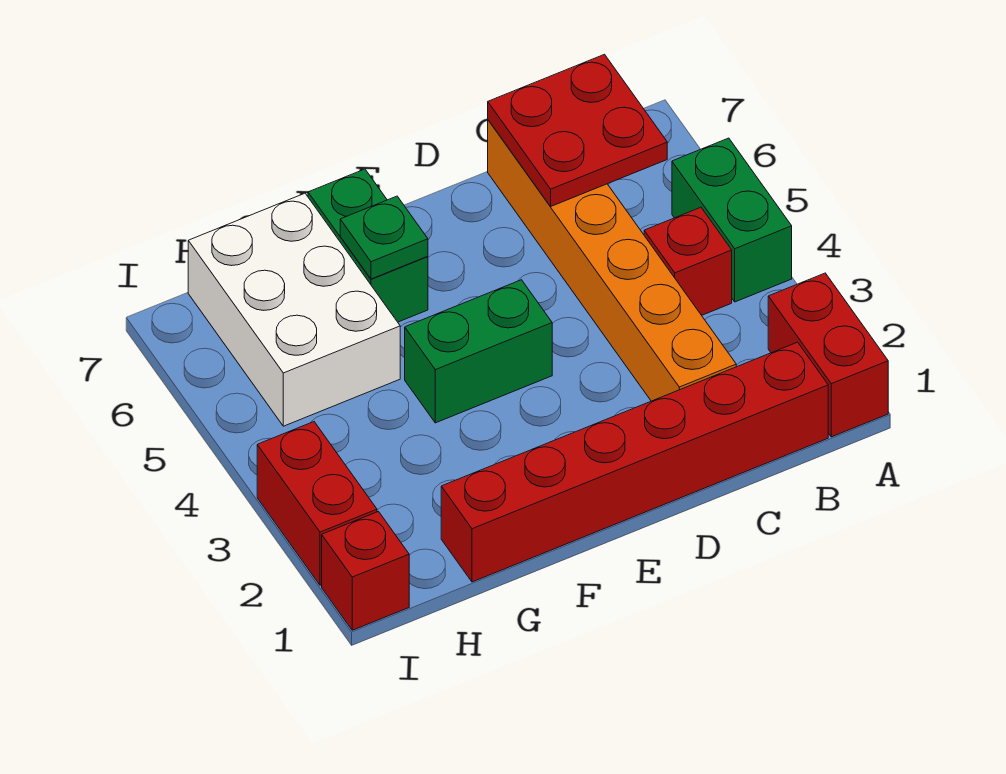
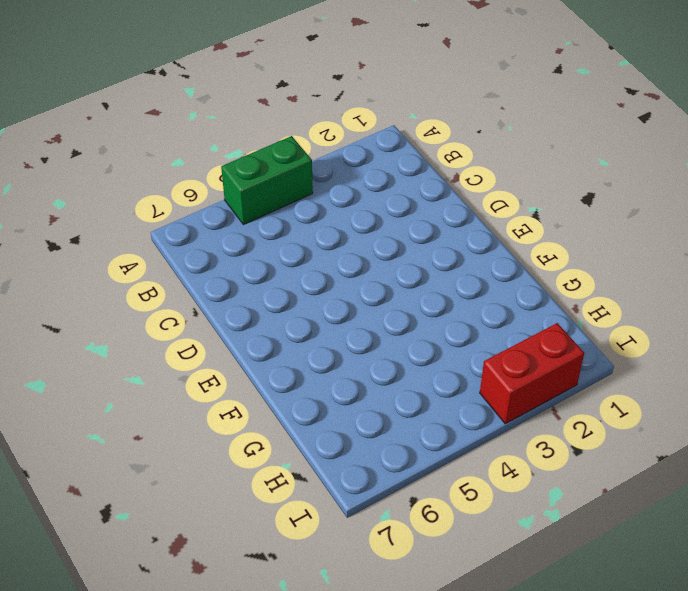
none -> red 1x2 brick [768,273,888,437]
none -> red 1x6 brick [441,342,828,582]
none -> red 1x1 brick [644,207,732,315]

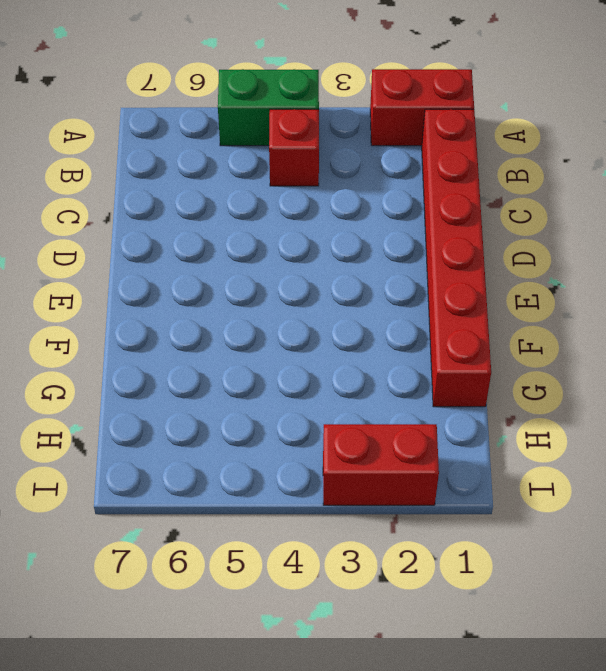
none -> orange 1x6 brick [488,120,736,401]
none -> green 1x2 brick [405,280,552,423]
none -> green 1x2 brick [308,169,428,322]

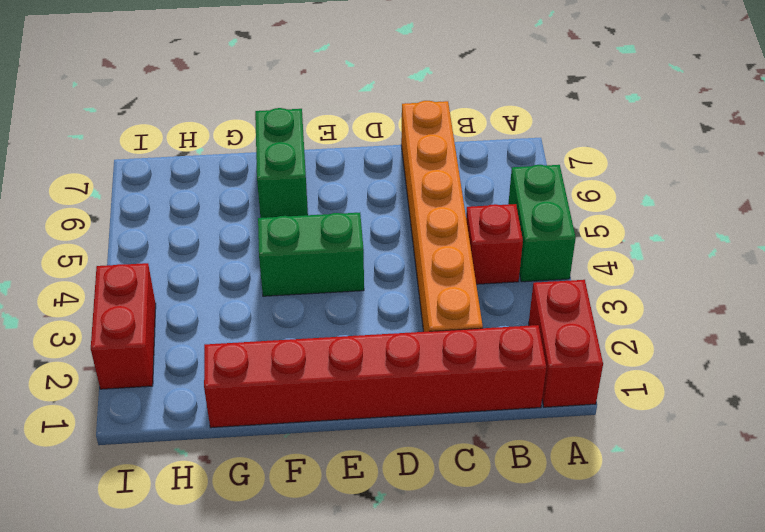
none -> white 2x3 brick [188,193,400,426]
none -> red 1x1 brick [322,512,409,630]
none -> red 2x2 plate [488,54,667,206]

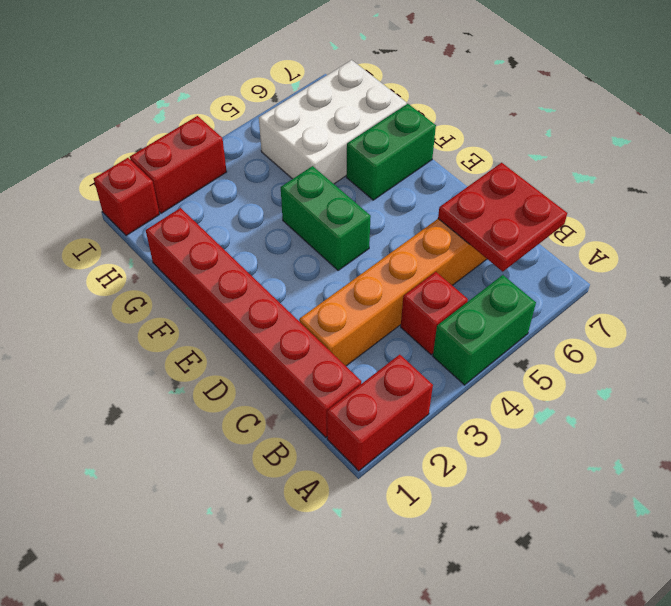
none -> green 1x1 plate [340,196,428,279]

